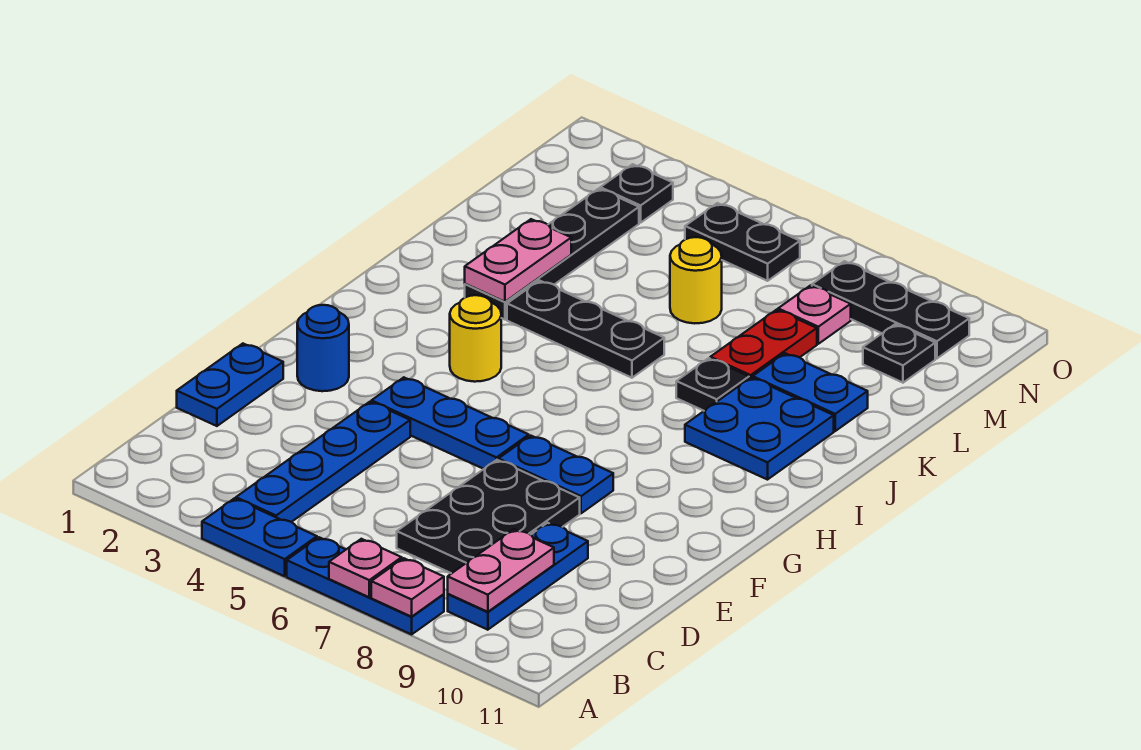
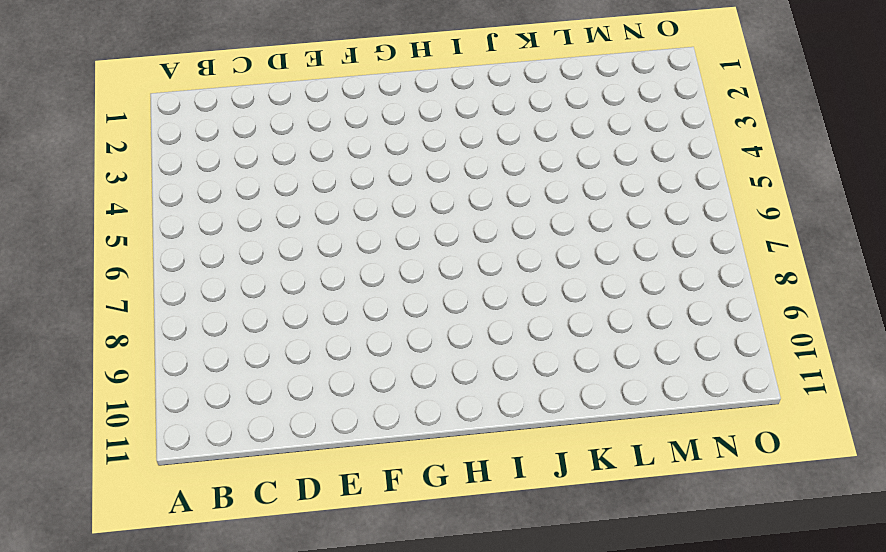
none -> blue 1x2 plate [202,498,317,576]
none -> blue 1x3 plate [287,537,444,634]
none -> blue 1x4 plate [236,402,410,522]

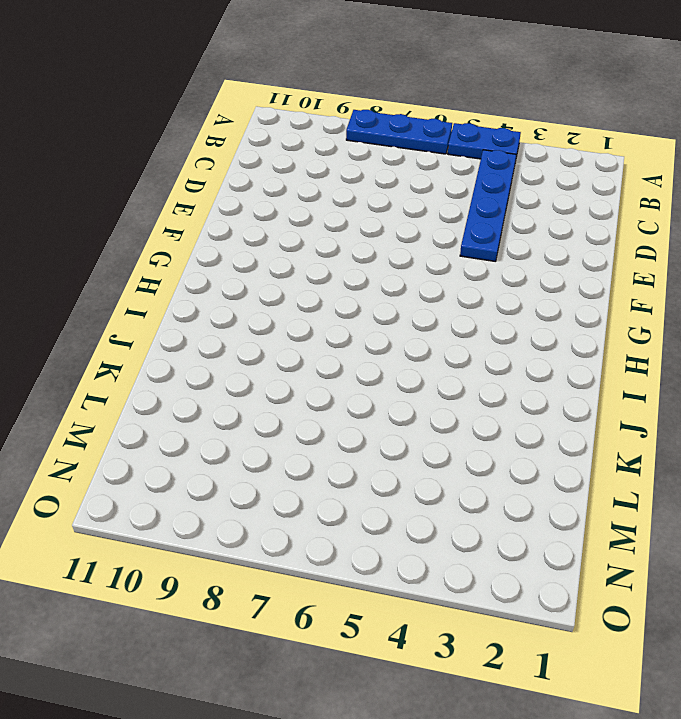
none -> blue 1x3 plate [448,523,588,630]
none -> black 2x3 plate [397,460,580,573]
none -> blue 1x2 plate [177,344,283,426]

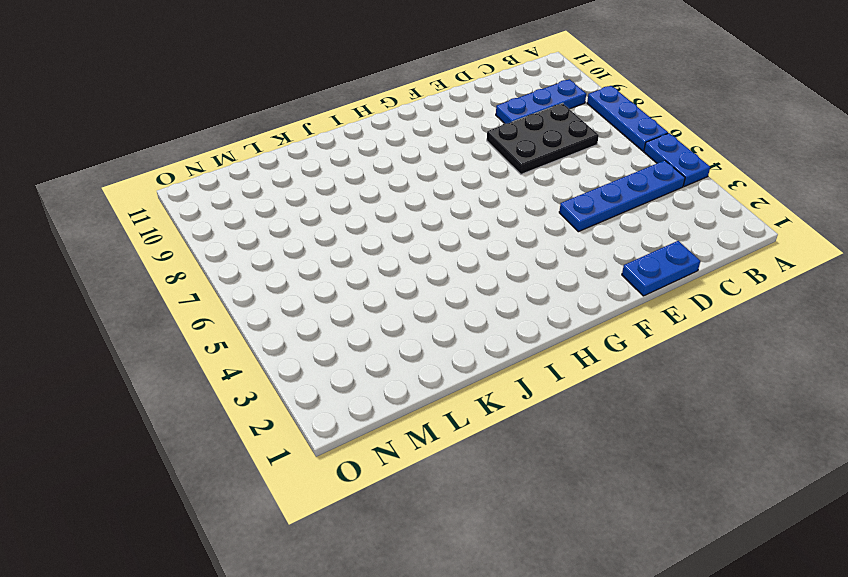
none -> blue 1x1 round brick [297,305,349,391]
none -> blue 1x3 plate [372,377,529,469]
none -> blue 1x2 plate [499,436,613,513]

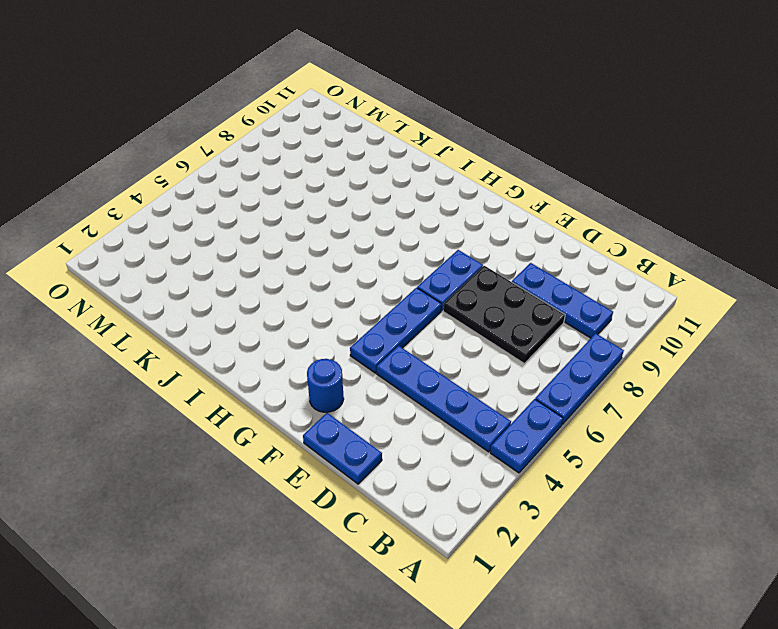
none -> yellow 1x1 round brick [450,295,501,382]
none -> blue 2x2 plate [685,378,834,480]
none -> black 1x4 plate [465,189,639,320]

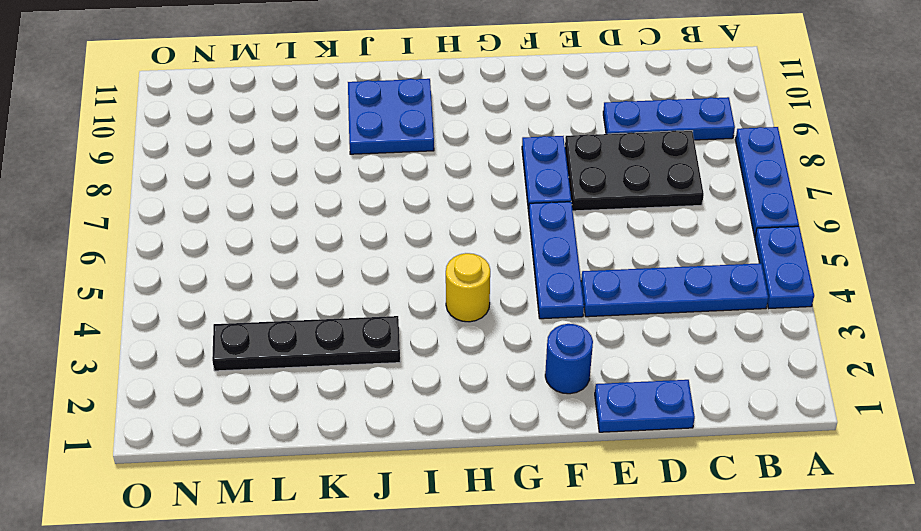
none -> black 1x3 plate [507,281,664,378]
none -> black 1x1 plate [676,358,749,411]
none -> red 1x2 plate [710,310,817,378]

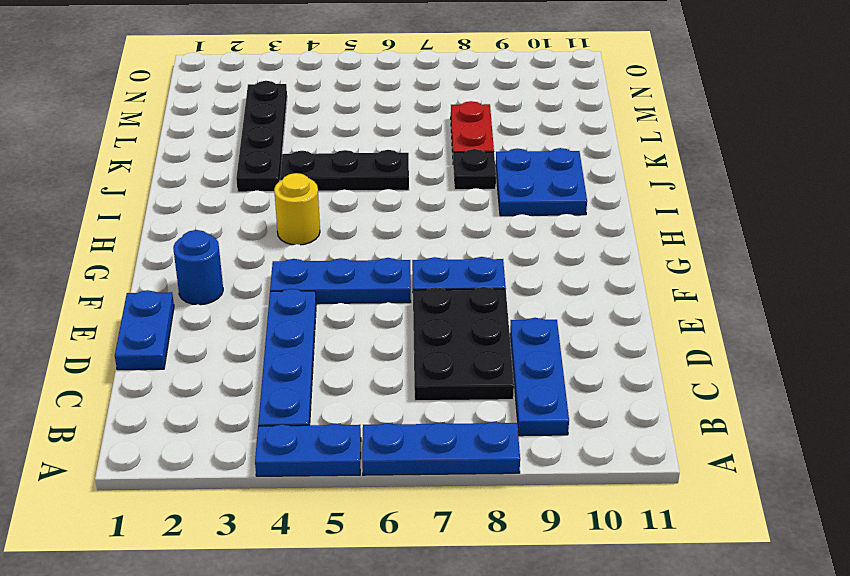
none -> blue 1x2 plate [753,353,868,431]
none -> yellow 1x1 round brick [670,237,722,323]
none -> pink 1x1 plate [778,285,851,344]

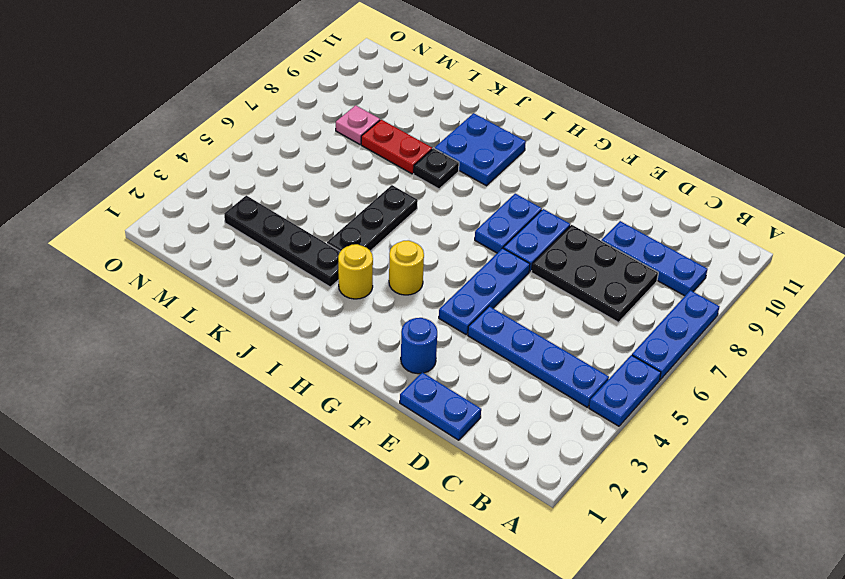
blue 1x2 plate [475,194,542,253] -> blue 1x2 plate moved to [753,353,868,431]
yellow 1x1 round brick [338,244,373,299] -> yellow 1x1 round brick moved to [670,237,722,323]
none -> black 1x1 plate [863,324,935,383]
none -> black 1x1 plate [600,164,673,223]
none -> black 1x2 plate [685,203,800,281]

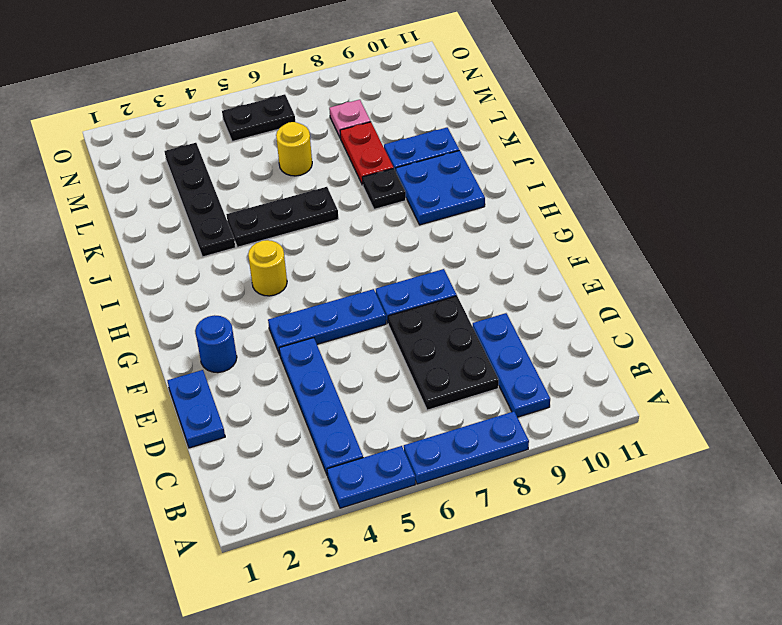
none -> black 1x1 plate [863,324,935,383]
none -> black 1x1 plate [600,164,673,223]
none -> black 1x3 plate [812,261,969,358]

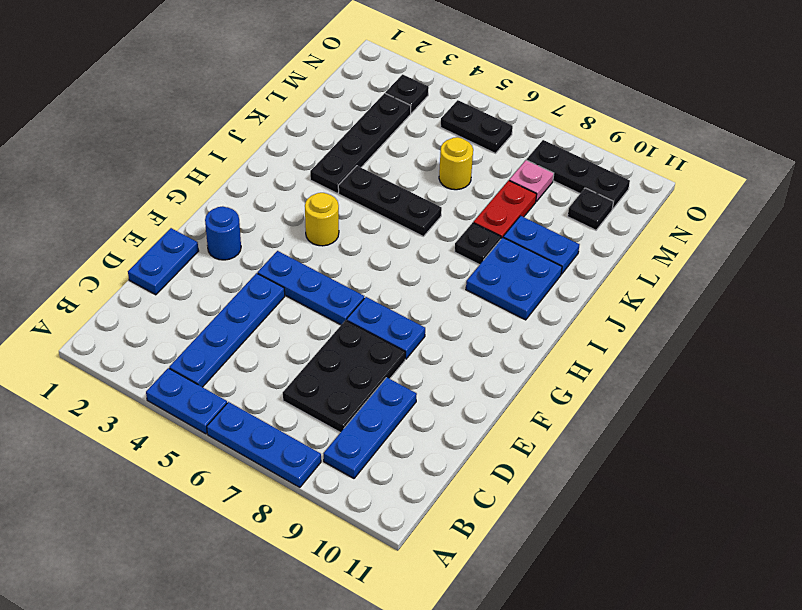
none -> pink 1x1 plate [329,539,402,597]
none -> pink 1x1 plate [371,558,444,617]
none -> pink 1x2 plate [448,529,554,612]

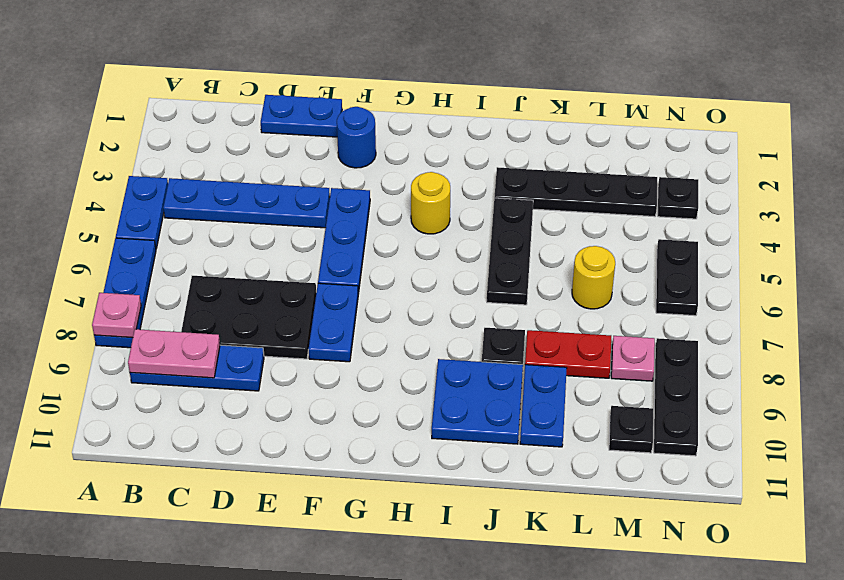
none -> pink 1x1 plate [329,539,402,597]
none -> pink 1x2 plate [465,219,571,302]

